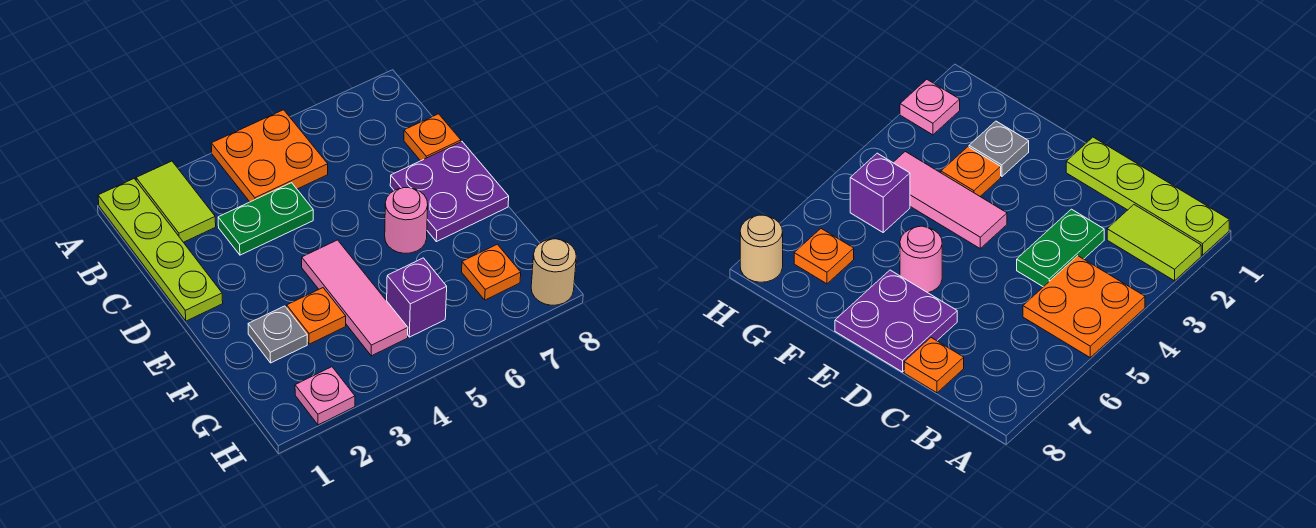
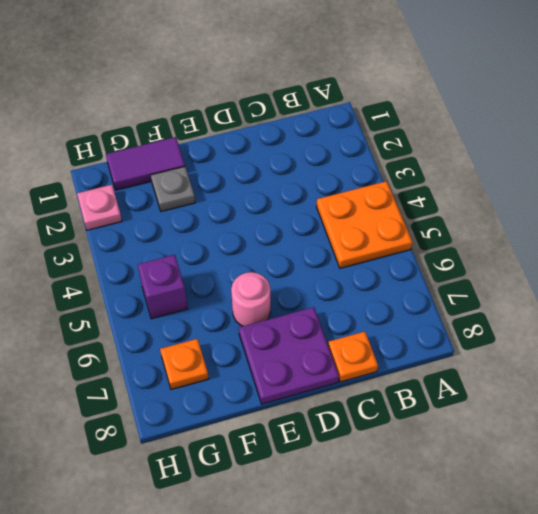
purple 1x2 tile [106,137,185,190] -> none
none -> lime 1x4 plate [98,179,223,321]
none -> lime 1x2 tile [136,161,216,242]
none -> green 1x2 plate [218,183,313,255]

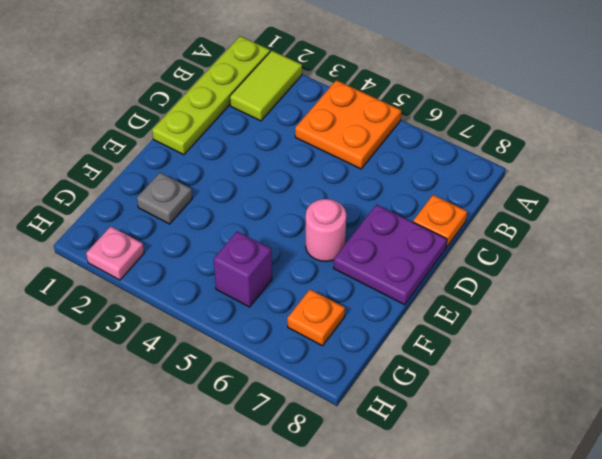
none -> green 1x2 plate [218,183,313,255]
none -> pink 1x3 tile [302,240,408,356]
none -> orange 1x1 plate [287,288,346,344]

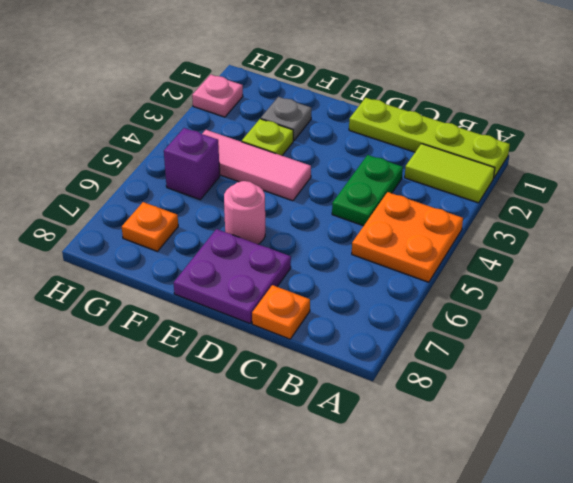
lime 1x1 plate [242,119,293,156] -> orange 1x1 plate [287,288,346,344]
none -> tan 1x1 round brick [531,239,576,305]

